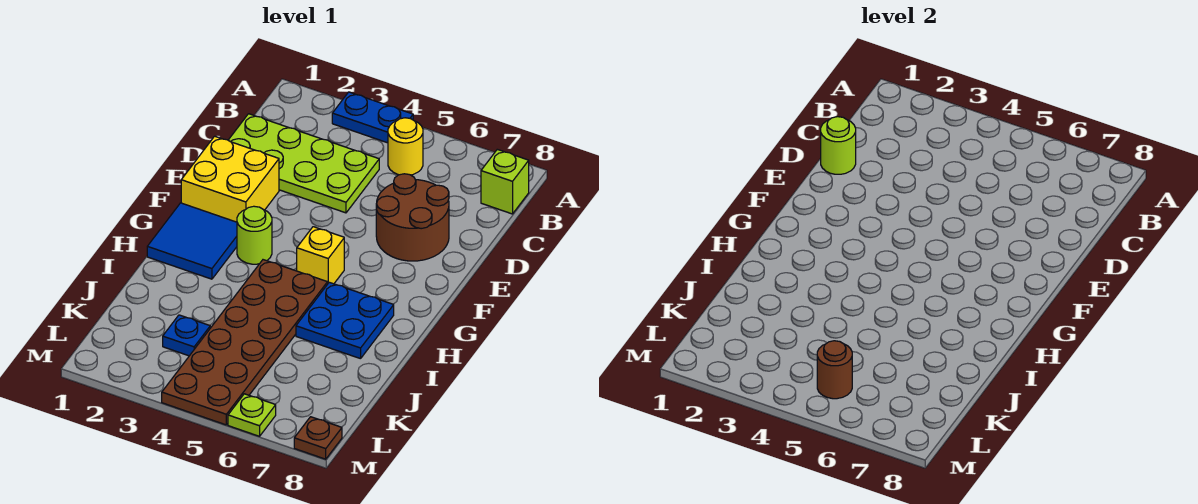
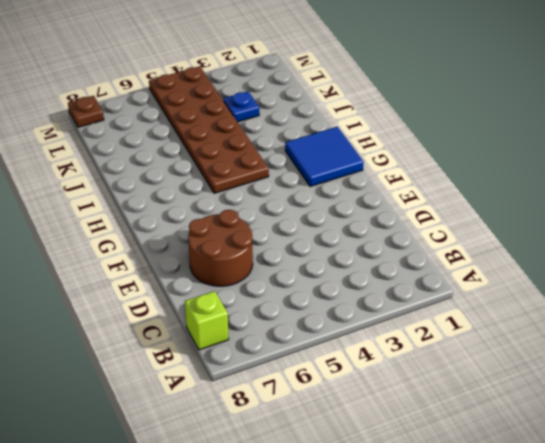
none -> blue 1x2 plate [332,92,413,143]
none -> yellow 1x1 round brick [388,118,423,175]
none -> lime 2x4 plate [228,114,379,213]

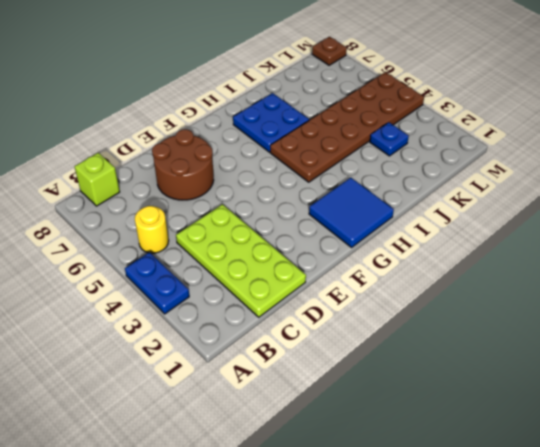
none -> yellow 2x2 brick [181,136,279,222]
none -> lime 1x1 round brick [237,206,272,264]
none -> yellow 1x1 brick [297,227,344,284]

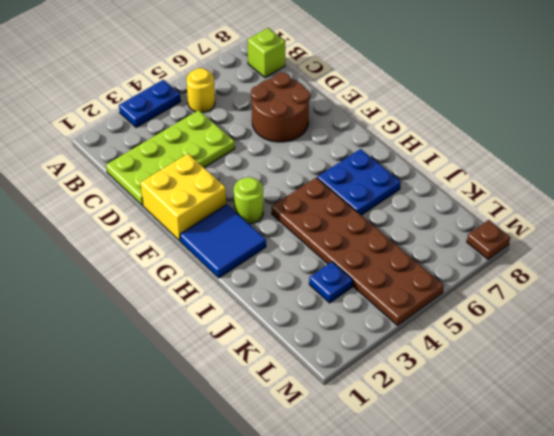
none -> yellow 1x1 brick [297,227,344,284]
none -> lime 1x1 plate [228,394,276,436]
none -> lime 1x1 round brick [821,117,856,174]

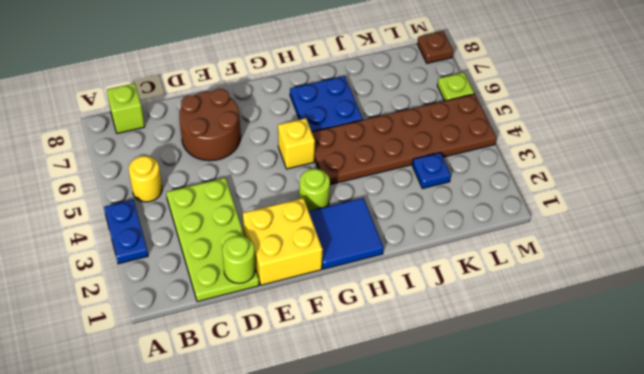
none -> brown 1x1 round brick [817,341,852,399]

